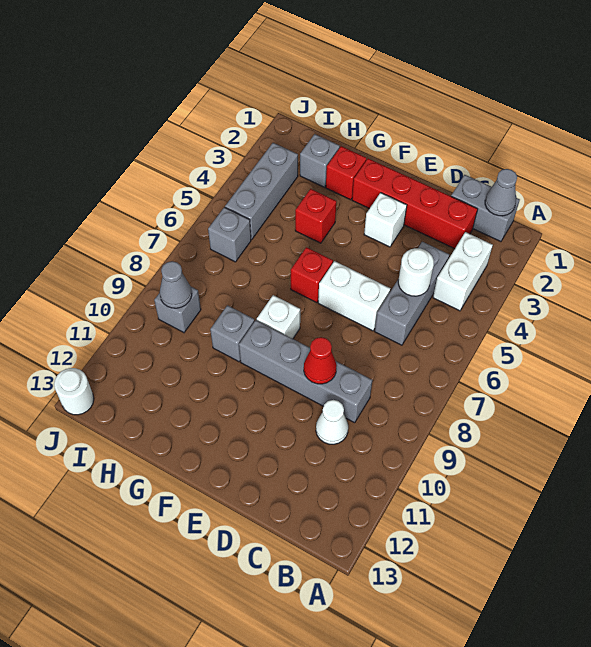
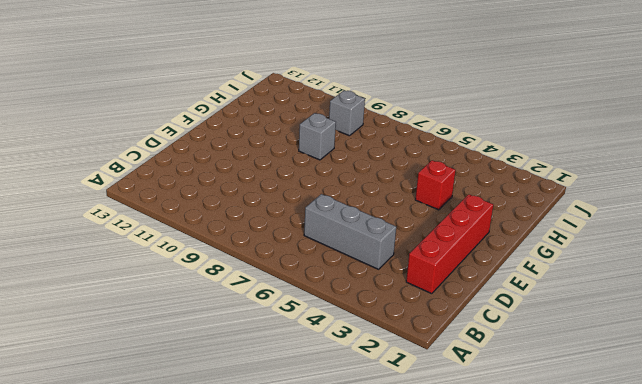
none -> grey 1x2 brick [451,175,520,242]
none -> white 1x2 brick [433,232,493,311]
none -> grey 1x4 brick [239,320,372,423]

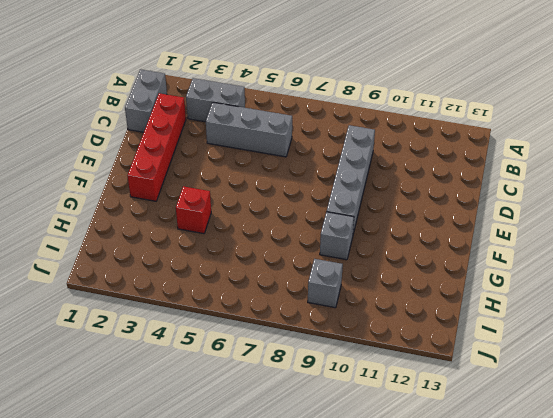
grey 1x2 brick [186,78,245,122] -> white 1x2 brick [433,232,493,311]
none -> white 1x1 cone [316,400,348,444]
none -> white 1x2 brick [318,261,390,331]
none -> white 1x1 brick [364,193,407,247]

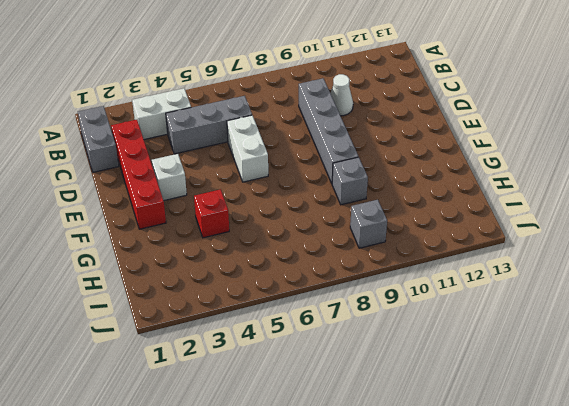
none -> red 1x1 brick [291,247,333,303]
none -> white 1x1 brick [257,295,300,339]
none -> red 1x1 brick [326,146,366,200]

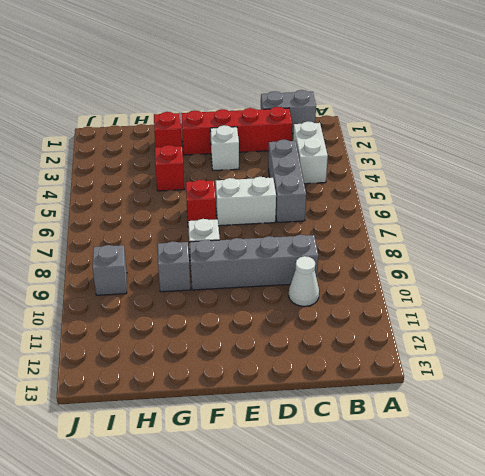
none -> grey 1x1 brick [300,134,340,187]
none -> grey 1x3 brick [225,143,298,239]
none -> grey 1x1 brick [208,207,251,262]

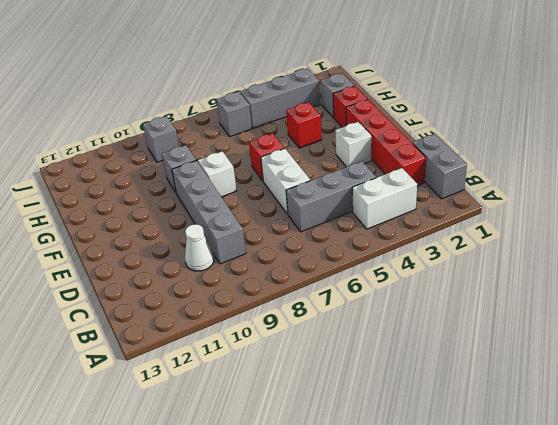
none -> white 1x1 round brick [54,368,94,415]
none -> grey 1x1 cone [485,169,517,216]
none -> white 1x1 round brick [398,248,434,296]

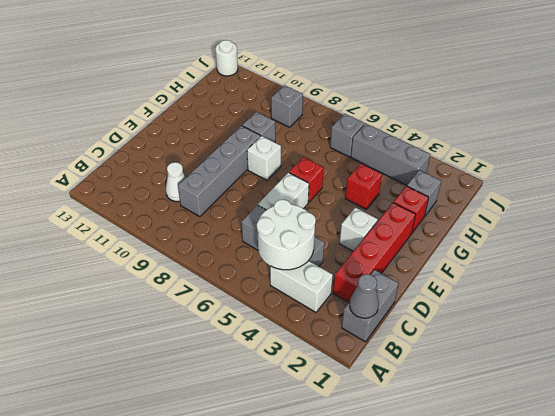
white 2x2 round brick [257,200,316,270] -> white 1x1 round brick [398,248,434,296]
none -> red 1x1 cone [304,337,337,384]
none -> grey 1x1 cone [160,261,192,308]

